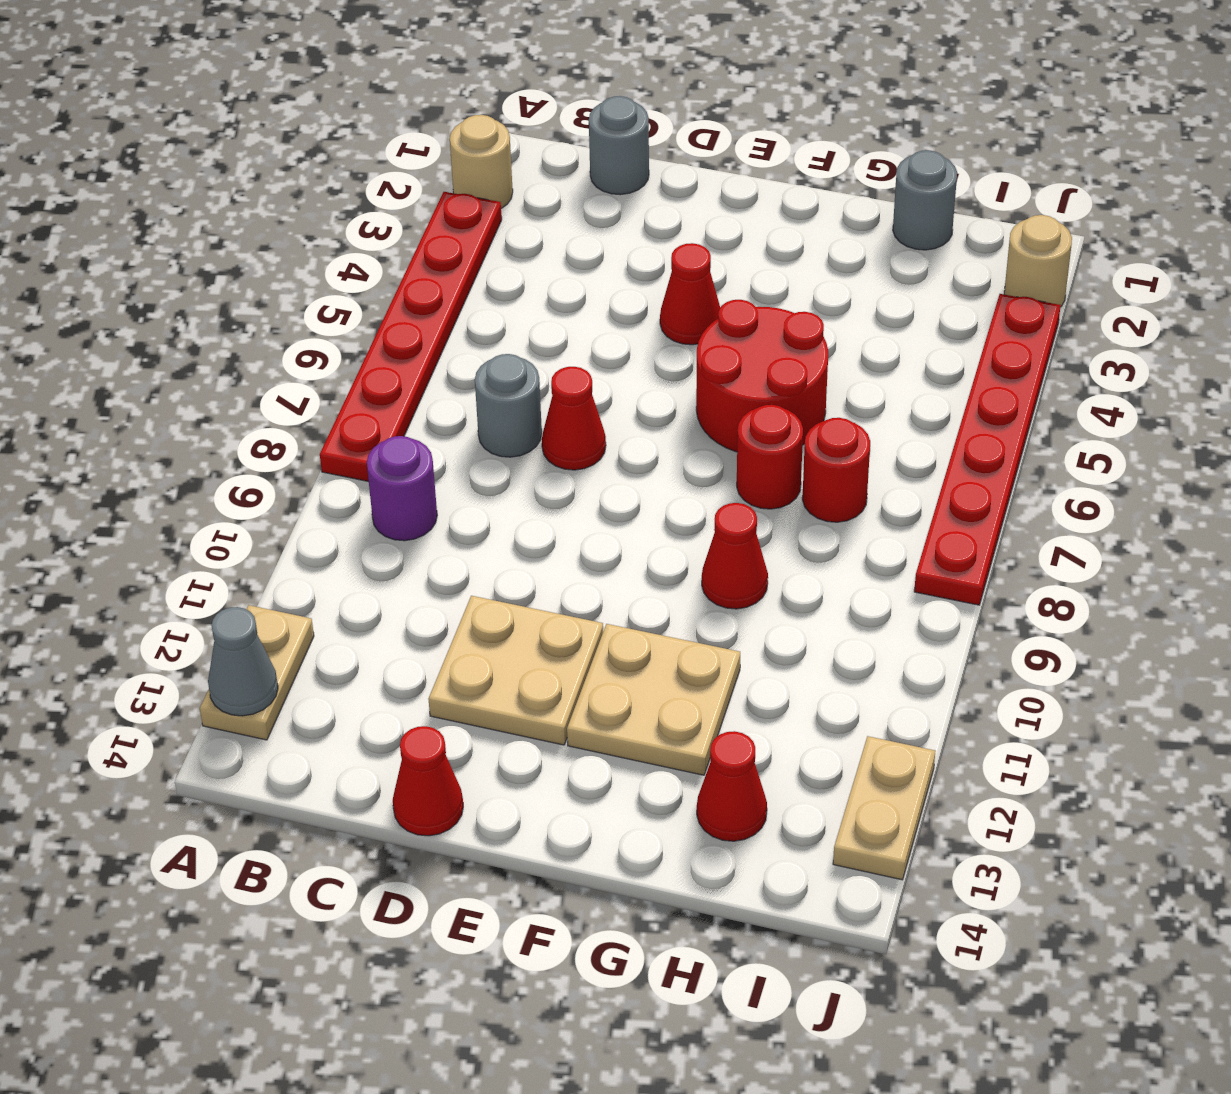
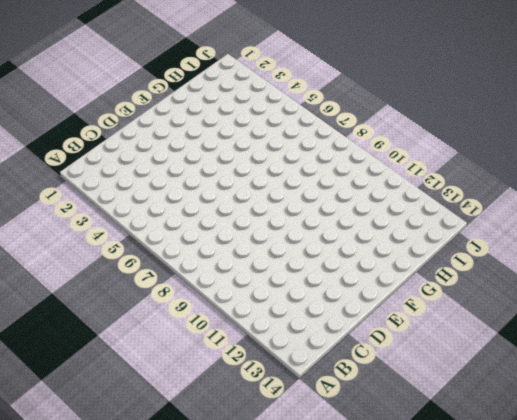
none -> tan 1x1 round brick [450,115,513,208]
none -> red 1x6 plate [320,192,502,482]
none -> tan 1x2 plate [200,605,314,740]

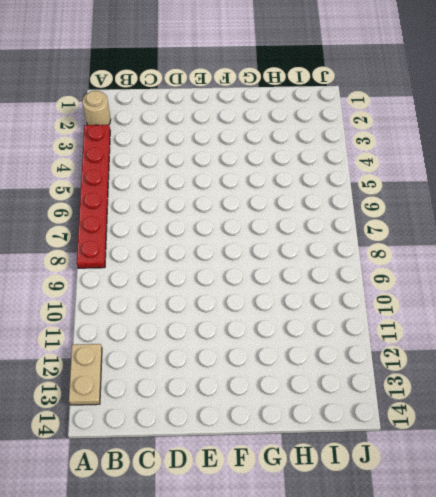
none -> purple 1x1 round brick [367,436,437,541]
none -> grey 1x1 round brick [589,96,649,195]
none -> grey 1x1 round brick [475,354,542,457]

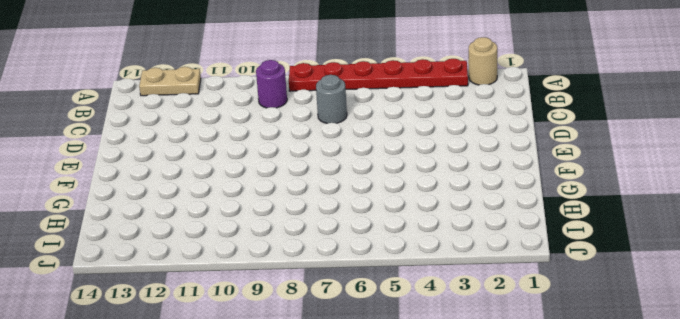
none -> grey 1x1 round brick [589,96,649,195]
none -> red 1x1 cone [542,367,606,470]
none -> tan 2x2 plate [429,596,603,745]

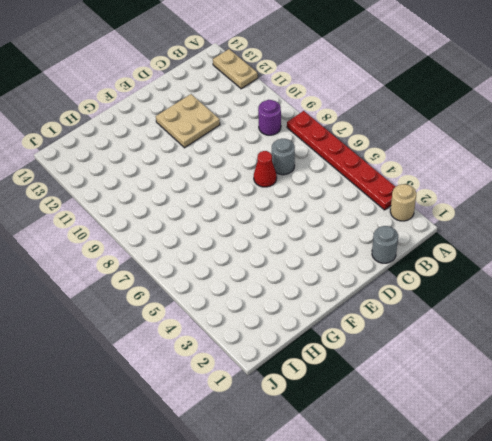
none -> red 1x1 cone [393,726,463,836]
none -> red 1x1 cone [660,243,720,345]
none -> red 2x2 round brick [696,300,828,452]

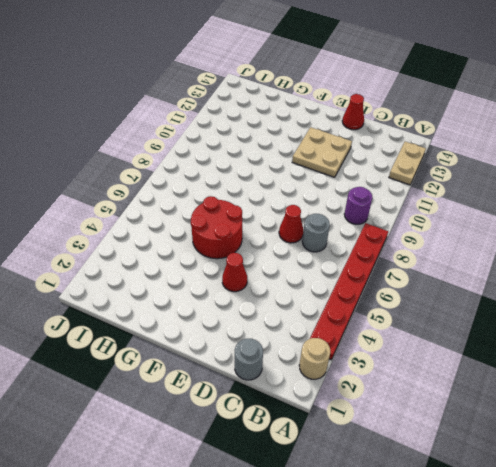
none -> tan 2x2 plate [567,624,740,775]
none -> red 1x1 round brick [737,405,803,509]
none -> red 1x1 cone [702,503,768,609]

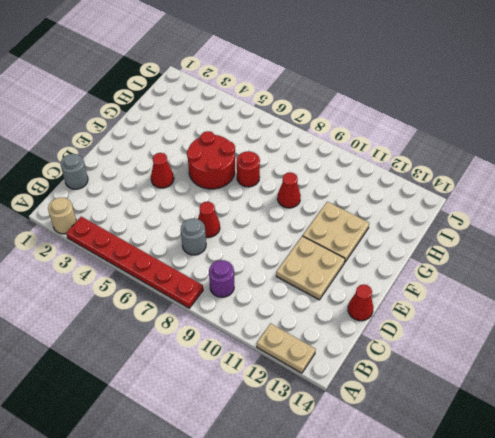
none -> grey 1x1 round brick [893,150,957,250]
none -> red 1x1 round brick [802,418,870,522]
none -> red 1x1 cone [697,731,767,841]

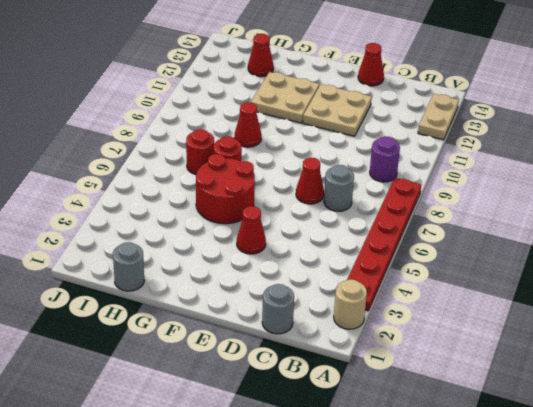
none -> tan 1x1 round brick [1004,215,1072,307]
none -> red 1x6 plate [914,294,1061,605]
none -> tan 1x2 plate [833,736,935,880]

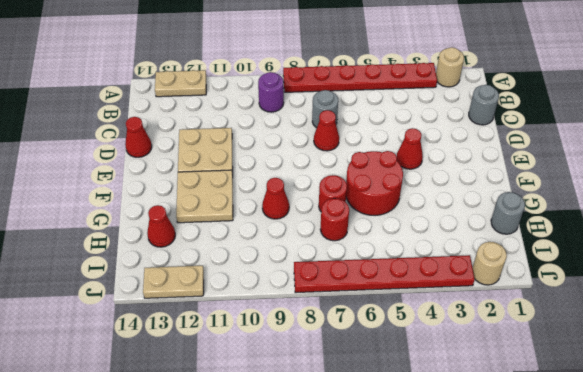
none -> grey 1x1 cone [208,607,278,716]

